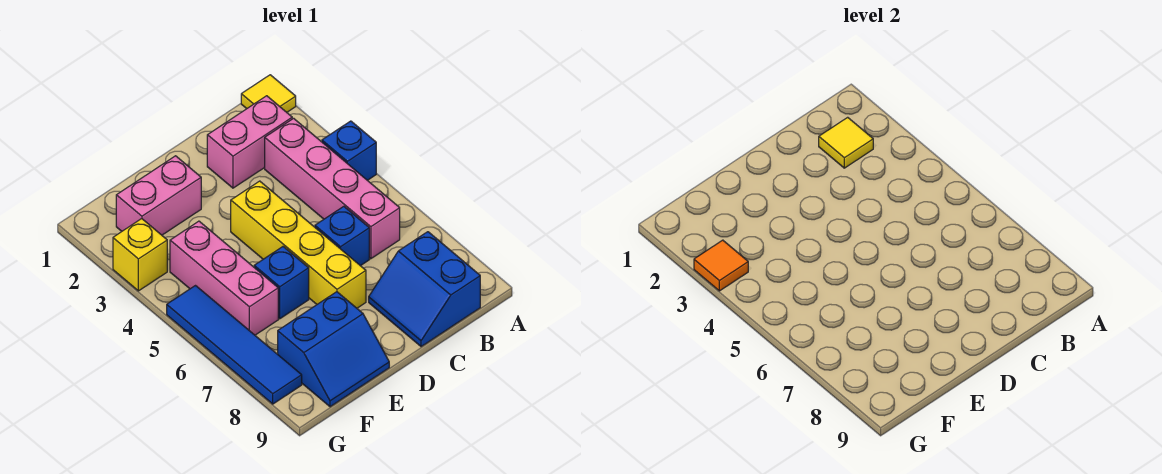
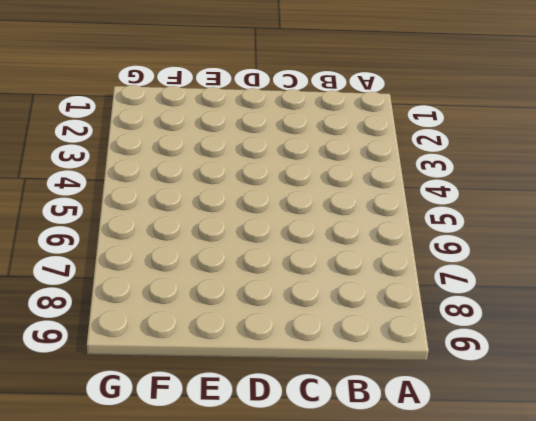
none -> yellow 1x1 tile [241,75,296,112]
none -> blue 1x1 brick [322,121,376,180]
none -> pink 1x2 brick [207,96,292,188]

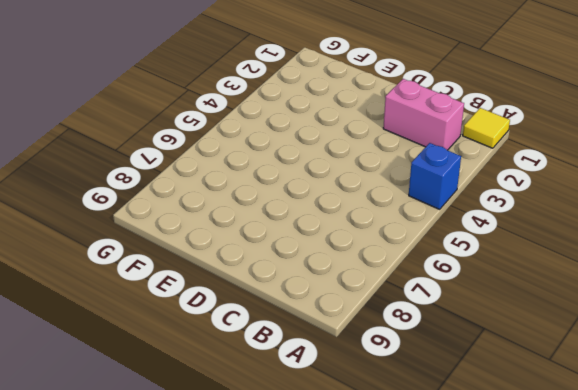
none -> pink 1x4 brick [265,118,400,259]
none -> blue 2x2 slope [369,232,480,347]
none -> blue 1x1 brick [315,206,369,266]

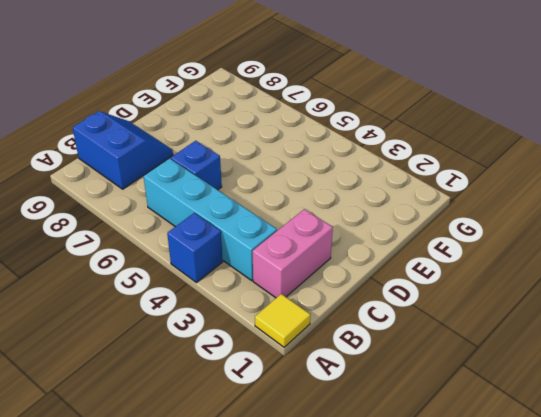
cyan 1x4 brick [144,158,277,281] -> pink 1x4 brick [265,118,400,259]
none -> yellow 1x4 brick [231,181,366,308]
none -> pink 1x2 brick [116,156,201,235]
none -> blue 1x1 brick [254,247,309,319]

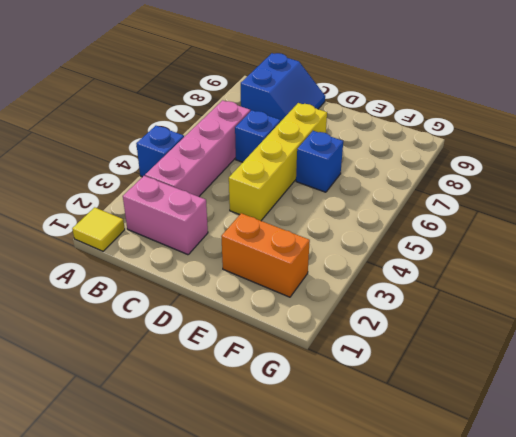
orange 1x2 brick [221,213,310,297] -> pink 1x2 brick [116,156,201,235]
none -> blue 2x2 slope [278,292,389,407]
none -> pink 1x3 brick [170,221,278,335]
none -> yellow 1x1 brick [113,219,167,291]

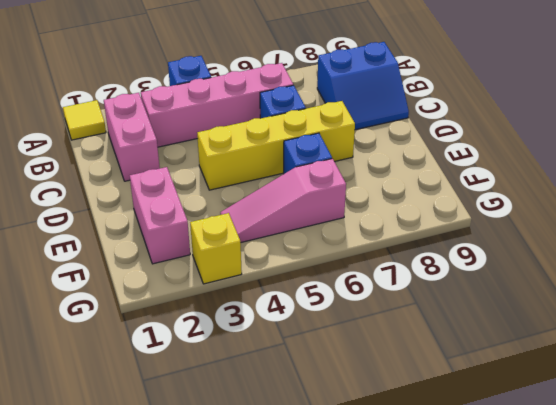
pink 1x3 slope [220,159,346,242] -> pink 1x3 brick [170,221,278,335]
none -> blue 2x2 slope [278,292,389,407]
none -> blue 1x4 tile [167,286,302,404]
none -> yellow 1x1 tile [819,117,873,168]

